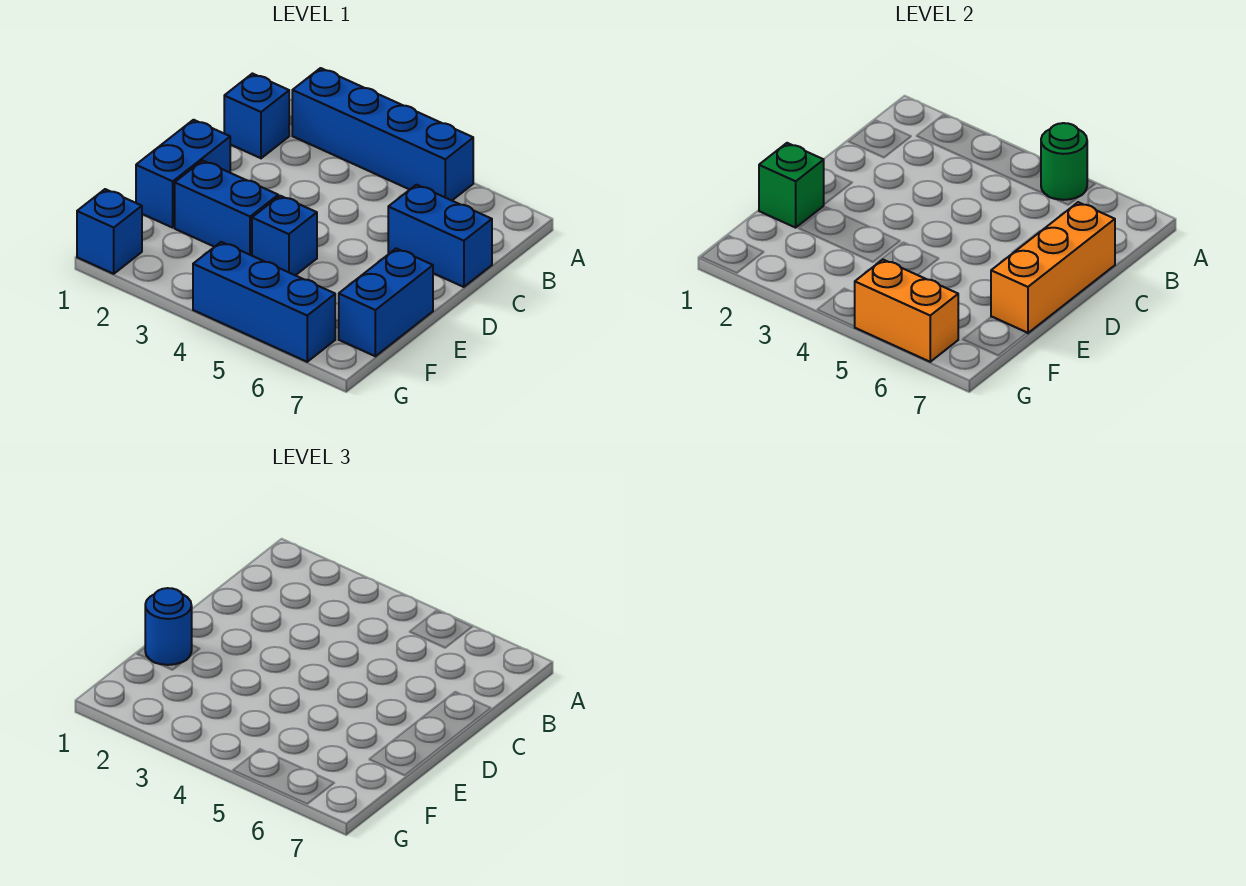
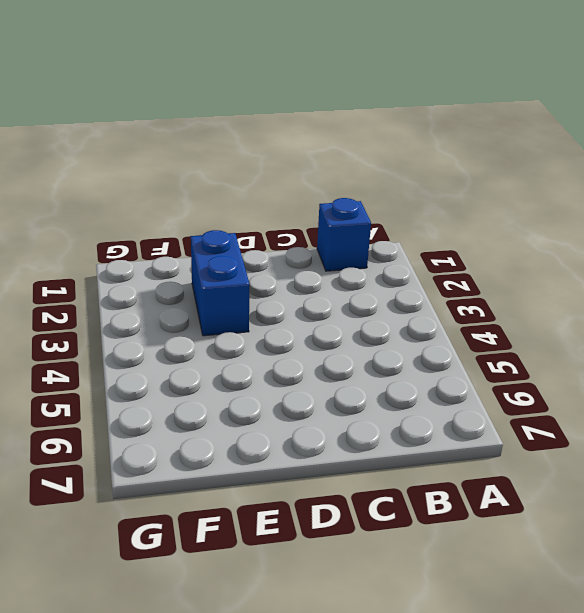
none -> blue 1x4 brick [292,68,473,200]
none -> blue 1x2 brick [388,185,492,287]
none -> blue 1x2 brick [136,120,230,228]

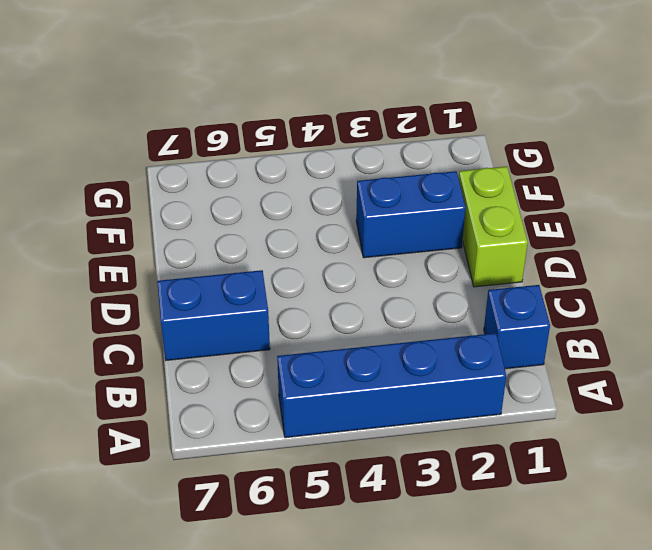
lime 1x2 brick [459,166,528,287] -> blue 1x2 brick [136,120,230,228]
none -> blue 1x1 brick [252,196,317,275]
none -> blue 1x2 brick [339,248,433,356]
none -> blue 1x1 brick [77,189,142,274]

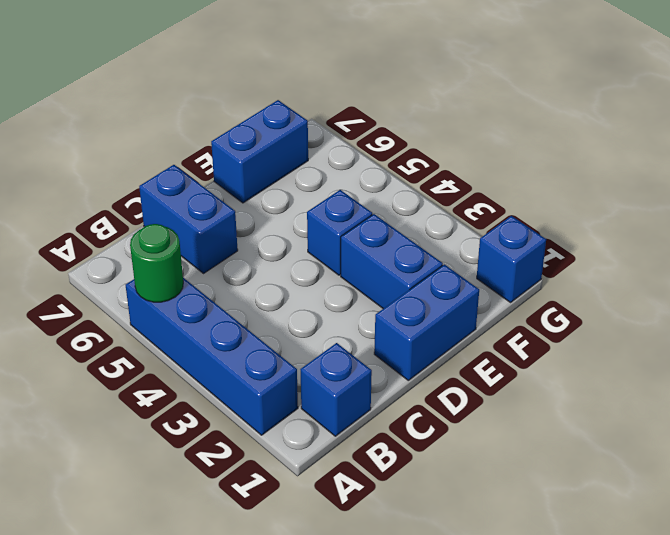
none -> blue 1x3 brick [193,242,335,362]
none -> orange 1x3 brick [991,202,1115,333]
none -> green 1x1 brick [759,143,824,228]

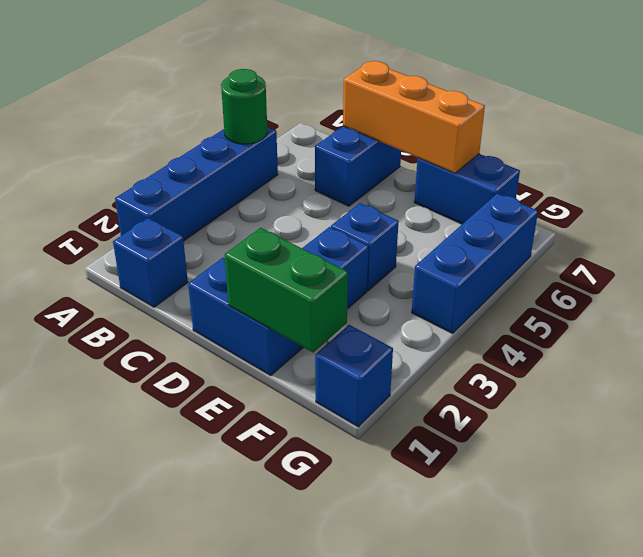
green 1x2 brick [225,228,348,352] -> green 1x1 brick [759,143,824,228]
none -> orange 1x2 brick [855,260,958,362]
none -> blue 1x1 round brick [145,588,192,665]

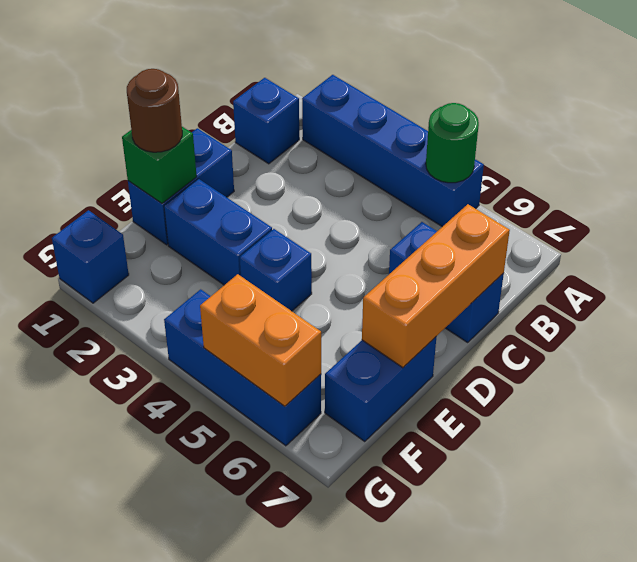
brown 1x1 round brick [127,69,182,152] -> blue 1x1 round brick [145,588,192,665]

